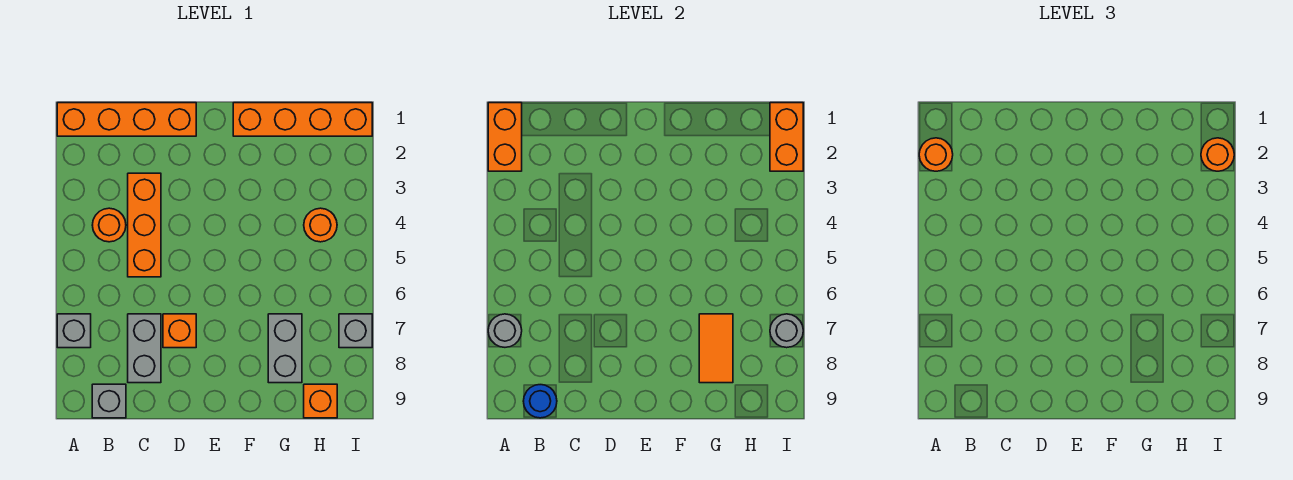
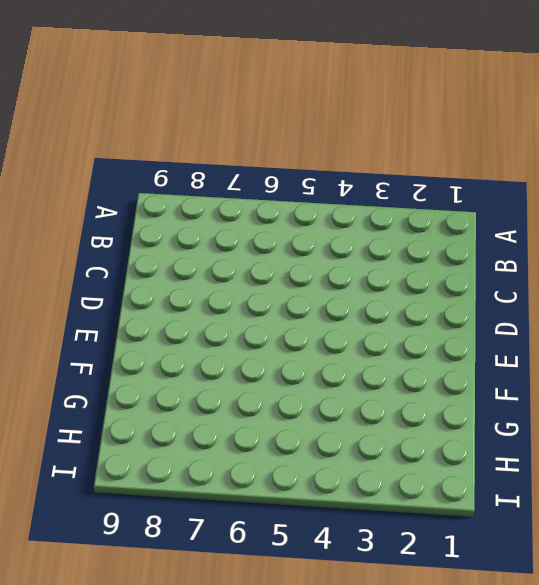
none -> orange 1x4 brick [57,103,196,136]
none -> grey 1x1 brick [57,314,91,348]
none -> orange 1x1 round brick [92,208,126,242]

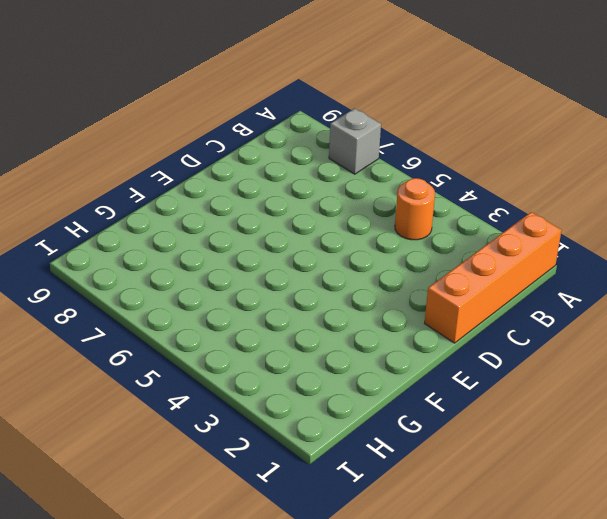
none -> grey 1x1 brick [92,384,126,418]
none -> orange 1x3 brick [128,173,161,277]
none -> grey 1x2 brick [128,314,161,383]

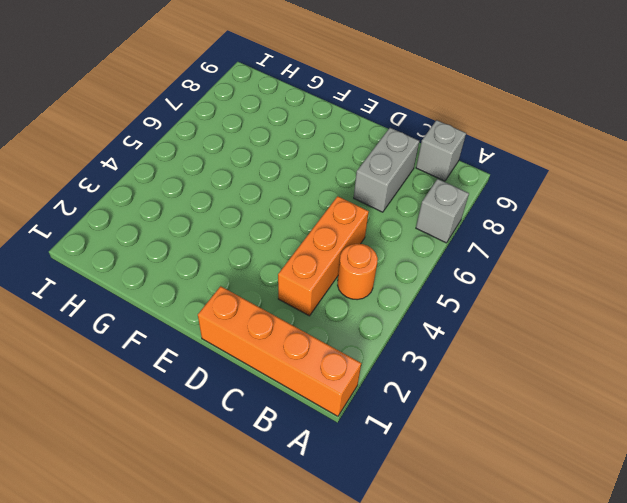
none -> orange 1x1 brick [163,314,196,348]
none -> orange 1x4 brick [233,103,372,136]
none -> grey 1x2 brick [268,314,302,383]

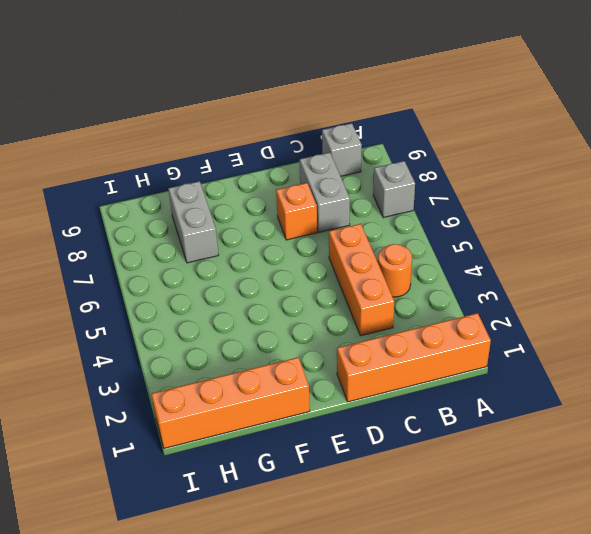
none -> orange 1x1 round brick [304,208,337,242]
none -> orange 1x1 brick [304,384,337,418]
none -> grey 1x1 brick [339,314,372,348]

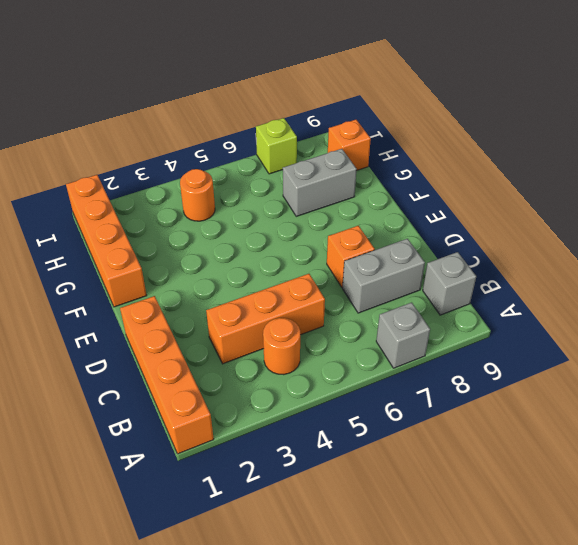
lime 1x1 brick [256,118,297,174] -> grey 1x1 brick [339,314,372,348]
none -> orange 1x2 brick [488,103,522,171]
none -> grey 1x1 round brick [488,314,522,347]
none -> blue 1x1 round brick [523,385,557,418]

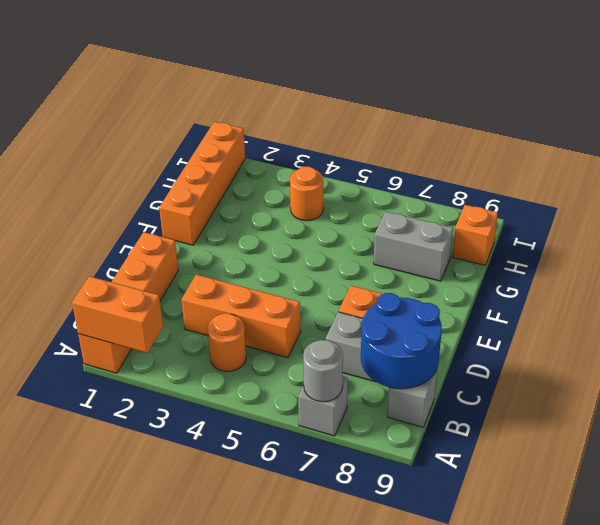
blue 2x2 round brick [361,293,442,389] -> blue 1x1 round brick [523,385,557,418]
none -> grey 1x1 brick [339,314,372,348]
none -> orange 1x2 tile [699,314,733,383]
none -> orange 1x2 brick [770,103,803,171]

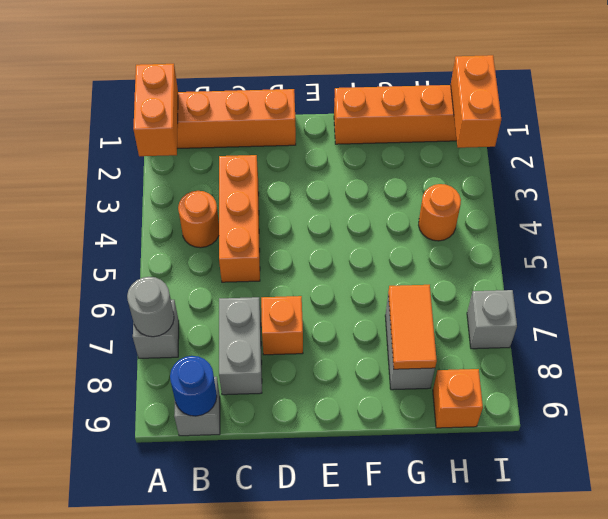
none -> grey 1x1 round brick [770,314,803,348]
none -> orange 1x1 round brick [919,138,953,171]
none -> orange 1x1 round brick [1201,138,1234,171]

